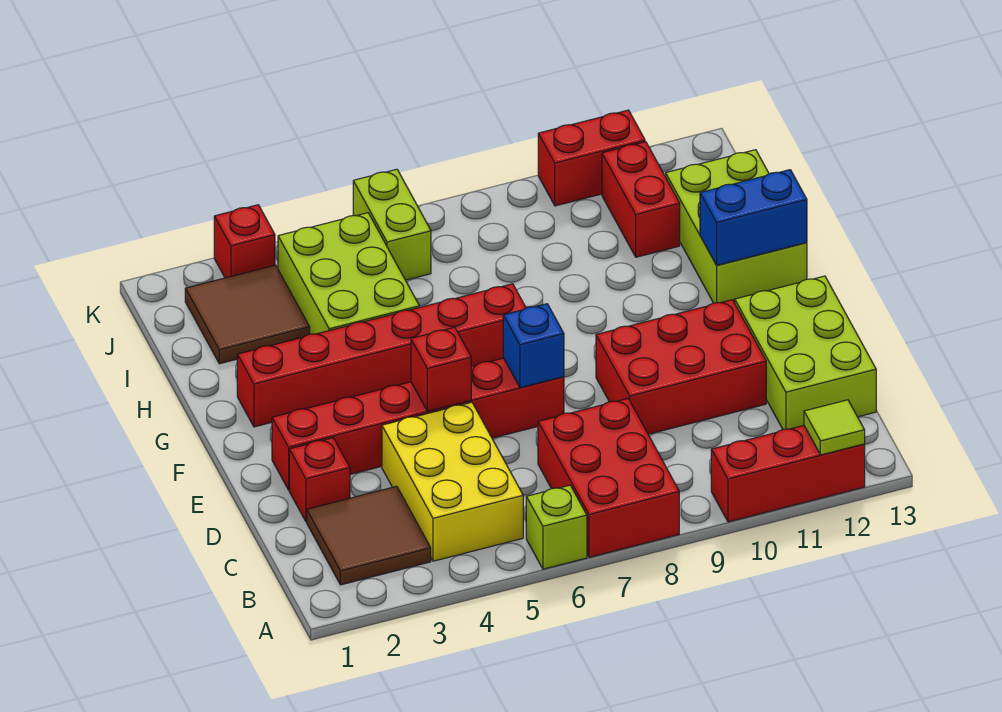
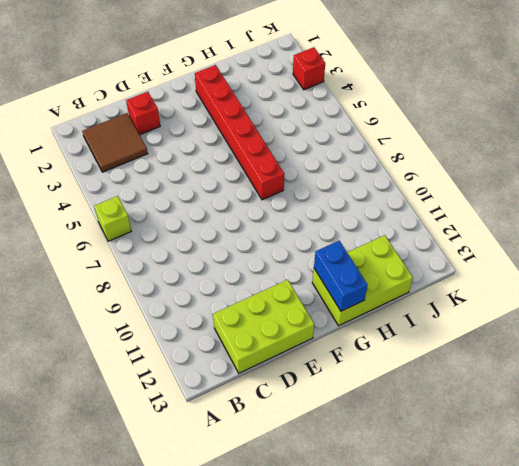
none -> red 2x3 brick [538,398,679,557]
none -> red 1x3 brick [711,426,865,522]
none -> yellow 2x3 brick [382,402,523,561]

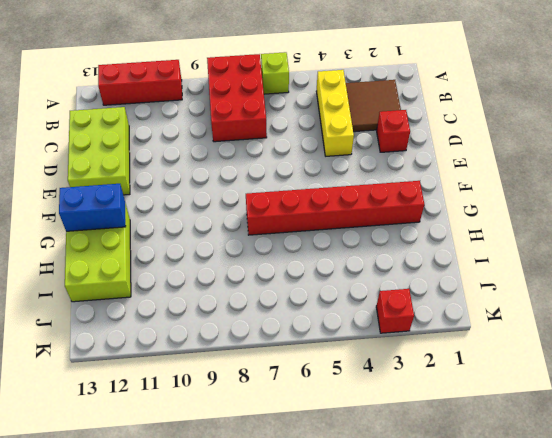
yellow 1x3 brick [316,70,354,156] -> yellow 2x3 brick [382,402,523,561]
none -> red 2x3 brick [596,300,766,434]
none -> red 1x6 brick [272,358,564,490]
none -> lime 2x3 brick [278,213,419,334]

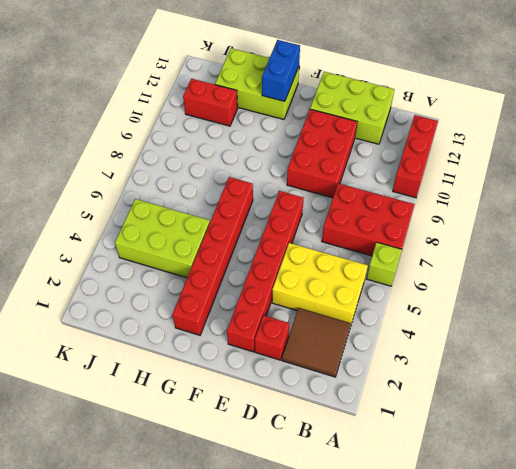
none -> brown 2x2 tile [185,265,310,364]
none -> lime 1x2 brick [353,169,431,280]
none -> red 1x1 brick [214,205,275,278]

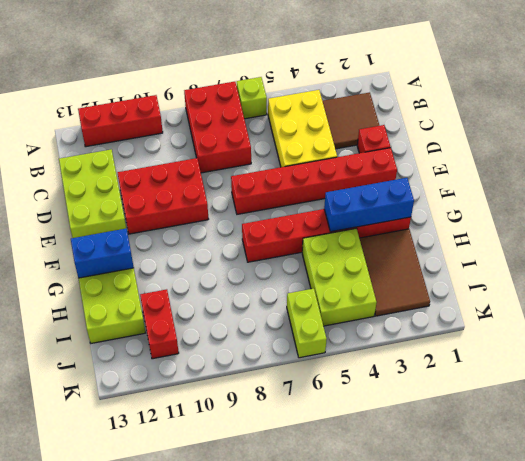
blue 1x3 brick [324,178,414,232] -> none
brown 2x3 tile [359,229,430,316] -> brown 2x2 tile [185,265,310,364]
none -> red 1x1 brick [214,205,275,278]
none -> red 1x2 brick [538,110,645,206]
none -> lime 1x1 tile [804,400,865,455]

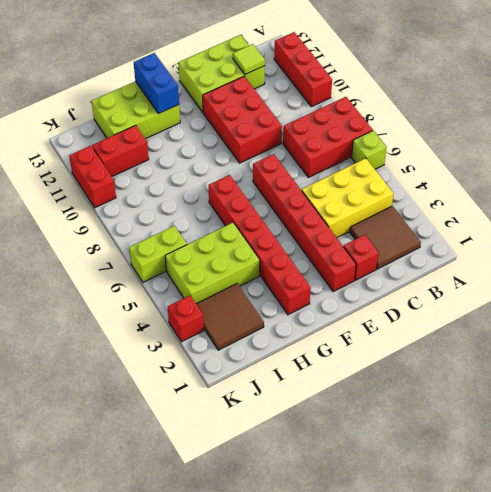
lime 1x1 tile [233,44,265,74] -> lime 1x1 tile moved to [804,400,865,455]
none -> red 1x1 brick [411,327,471,411]
none -> blue 1x1 brick [503,304,564,388]

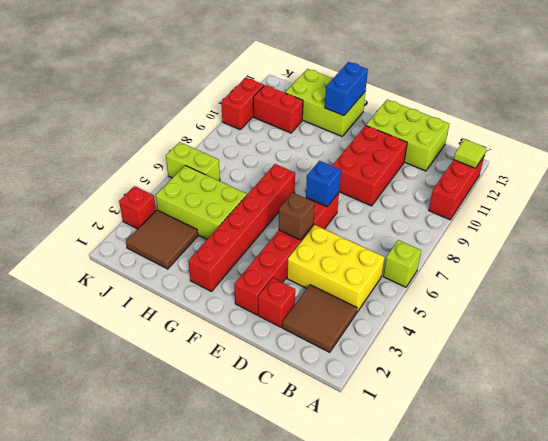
brown 1x1 brick [279,193,315,240] -> red 1x1 brick [411,327,471,411]
none -> red 2x3 brick [538,398,679,557]

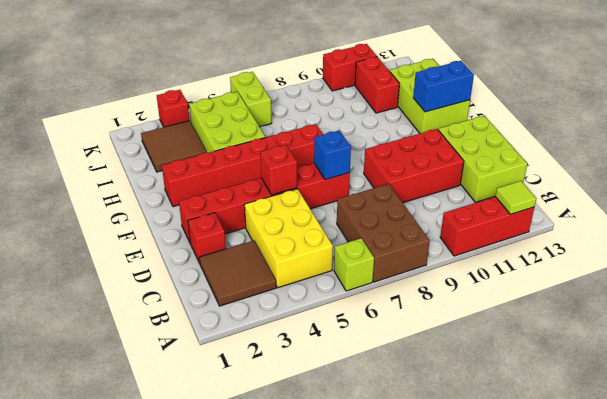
brown 2x3 brick [337,184,430,282] -> red 2x3 brick [538,398,679,557]

